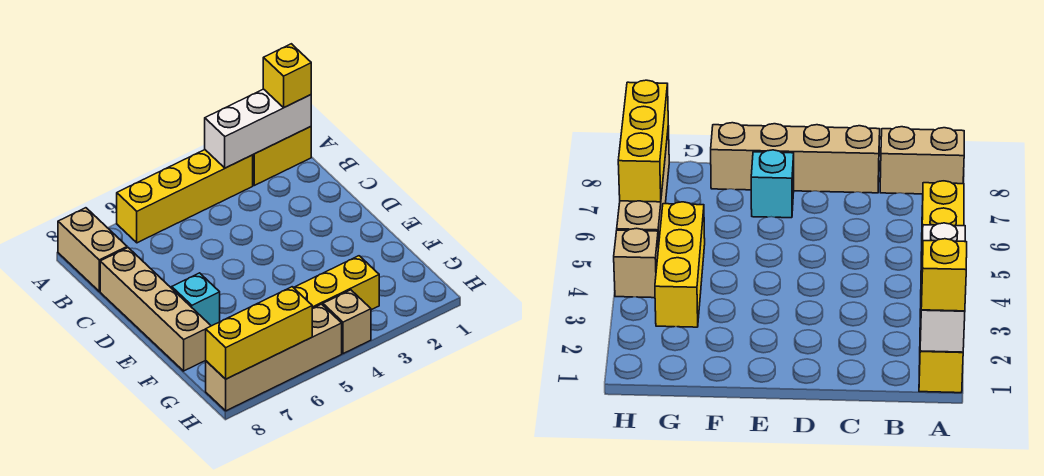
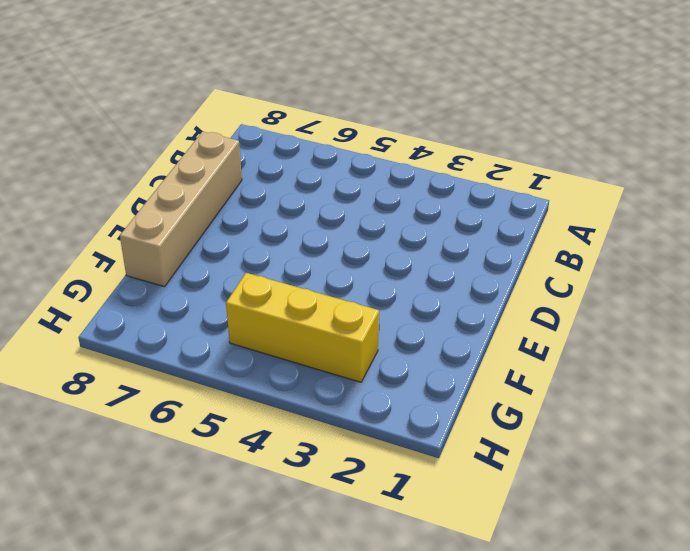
none -> yellow 1x2 brick [253,127,311,185]
none -> yellow 1x4 brick [117,150,253,243]

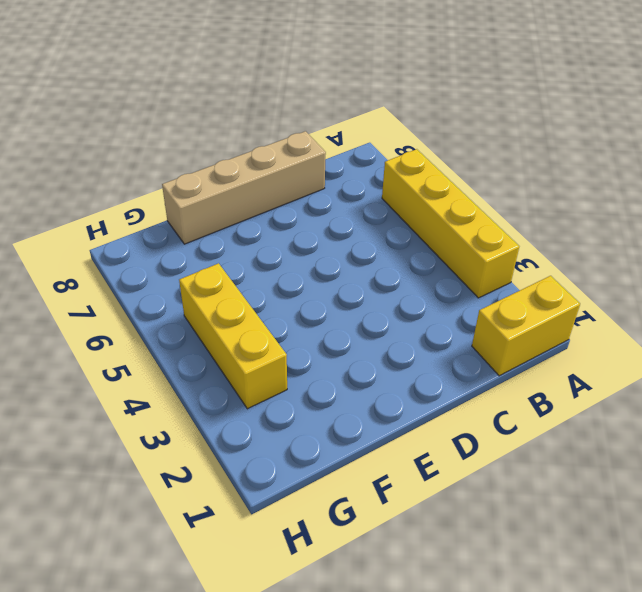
yellow 1x2 brick [472,276,580,376] -> yellow 1x2 brick turned to [253,127,311,185]
none -> tan 1x2 brick [58,208,127,291]
none -> cyan 1x1 brick [172,273,220,326]

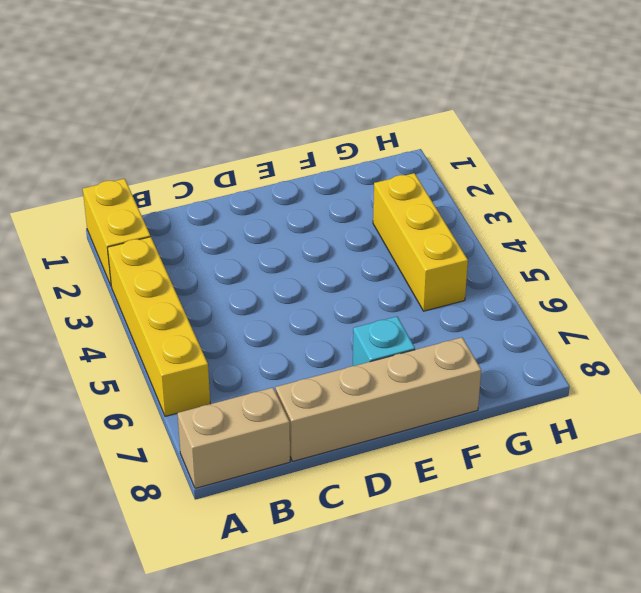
none -> tan 1x1 brick [323,290,371,354]
none -> tan 1x4 brick [206,304,342,411]

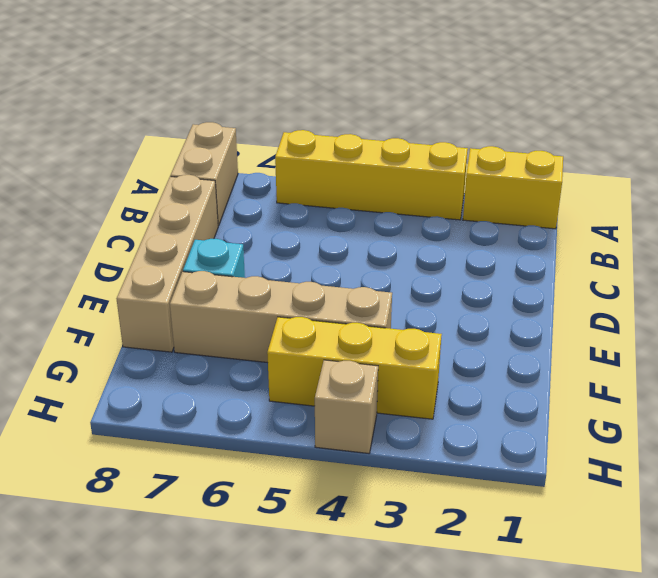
tan 1x4 brick [170,271,392,362] -> tan 1x4 brick moved to [206,304,342,411]
none -> white 1x3 brick [205,89,311,168]
none -> yellow 1x3 brick [206,287,312,379]

